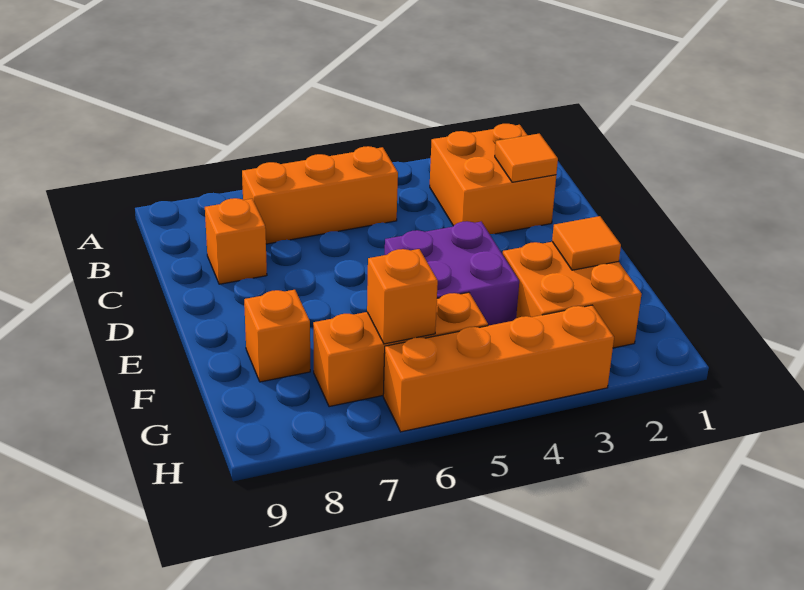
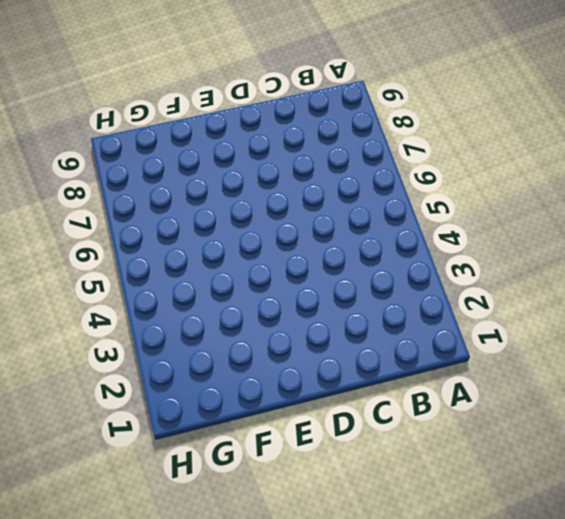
none -> orange 2x2 brick [430,124,556,234]
none -> orange 1x3 brick [242,146,398,244]

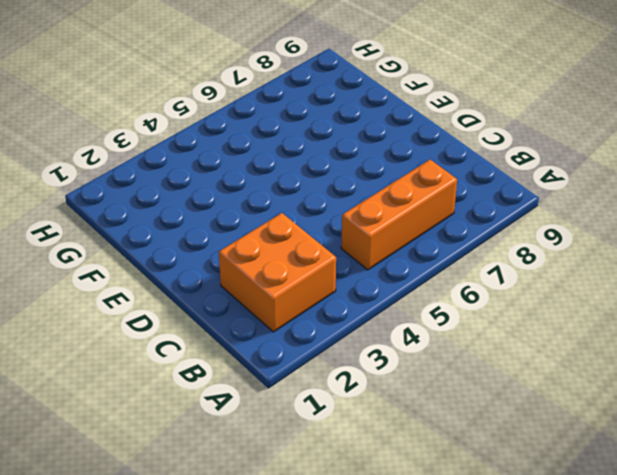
none -> orange 1x1 brick [205,198,267,284]
none -> purple 2x2 brick [385,221,519,326]

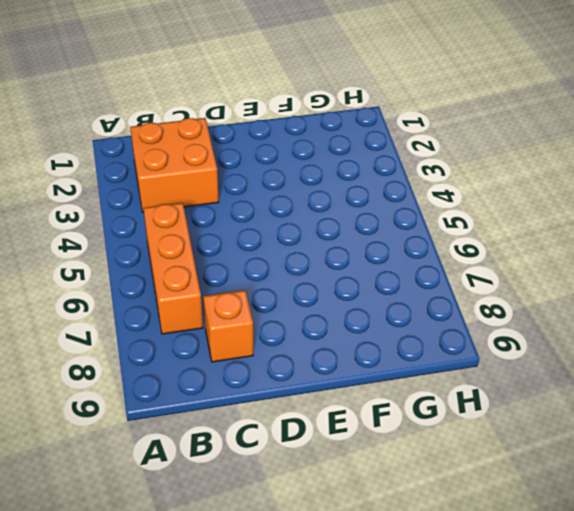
none -> purple 2x2 brick [385,221,519,326]
none -> orange 2x2 brick [503,242,642,348]

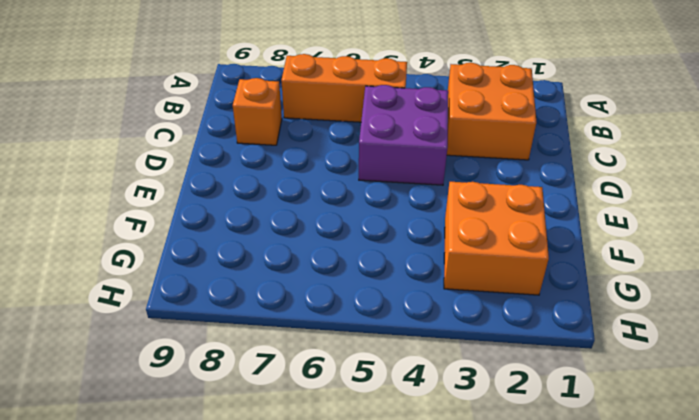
purple 2x2 brick [359,85,448,185] -> purple 2x2 brick moved to [385,221,519,326]
none -> orange 1x1 brick [244,290,310,382]
none -> orange 1x3 brick [313,292,488,407]

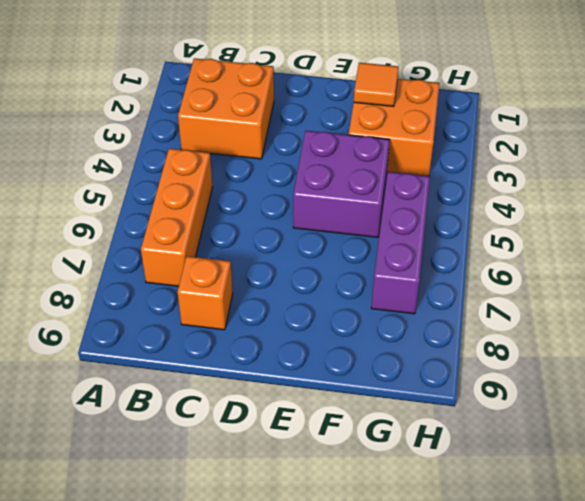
purple 1x3 brick [371,172,430,314] -> orange 1x3 brick [313,292,488,407]
none -> orange 1x1 brick [244,290,310,382]
none -> orange 1x4 brick [383,305,614,432]

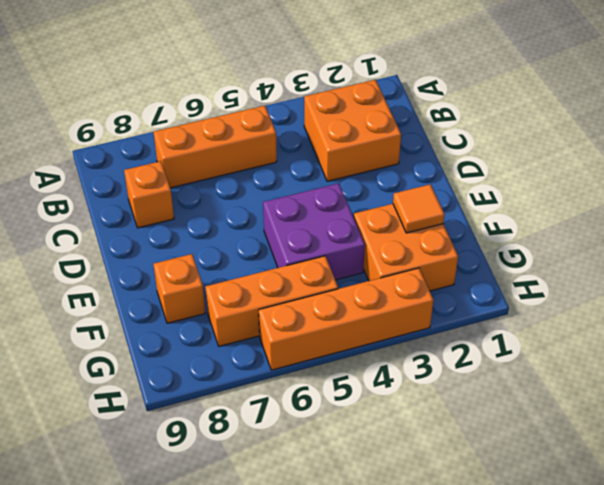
none -> orange 1x1 tile [495,134,558,182]
none -> orange 1x1 brick [367,249,438,344]

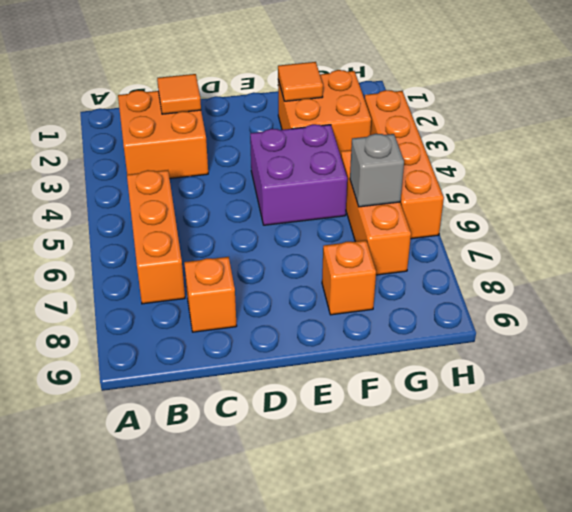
grey 1x1 brick [350,134,404,207] -> orange 1x1 brick [367,249,438,344]

